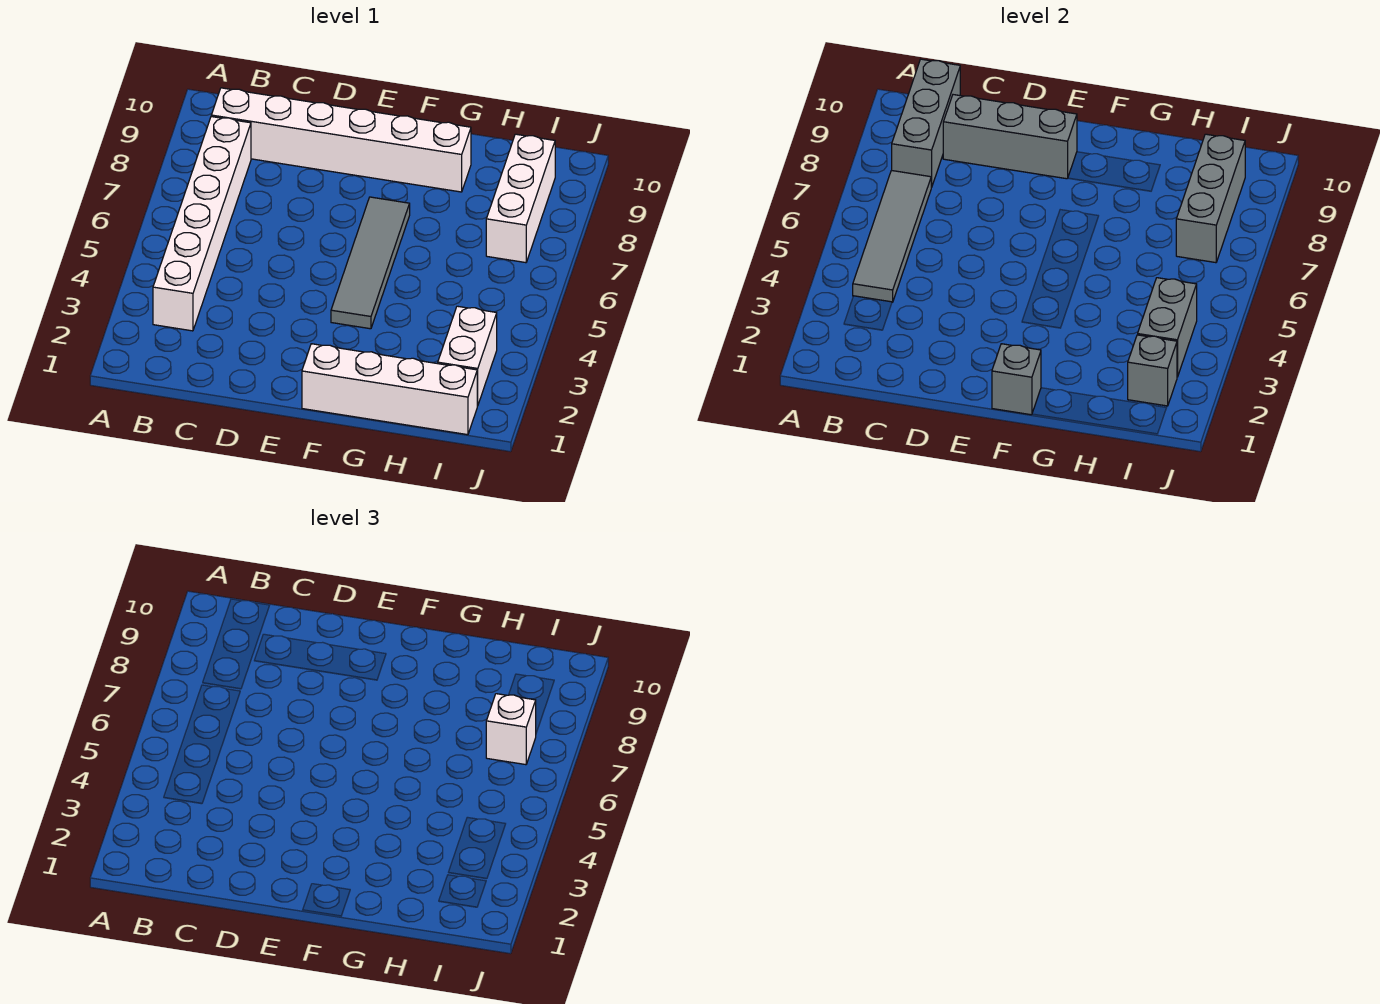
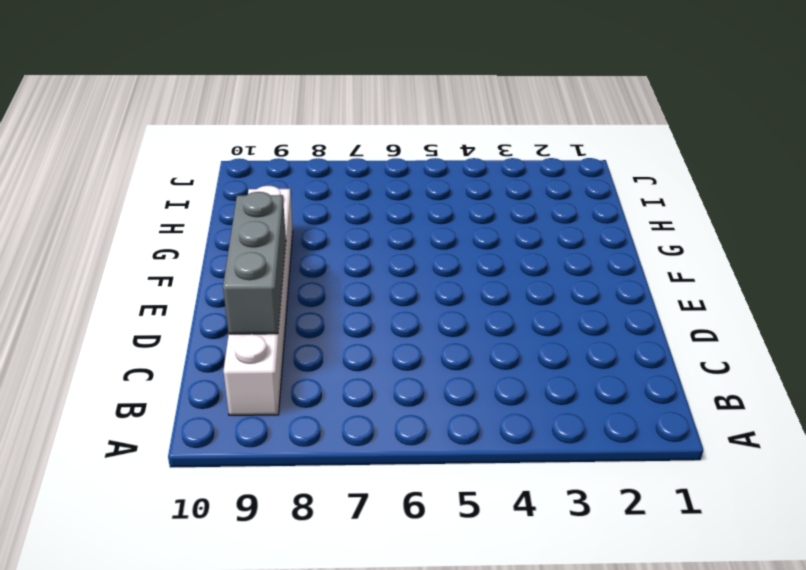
none -> white 1x6 brick [153,117,251,331]
none -> white 1x4 brick [302,344,477,435]
none -> grey 1x4 tile [331,197,410,329]

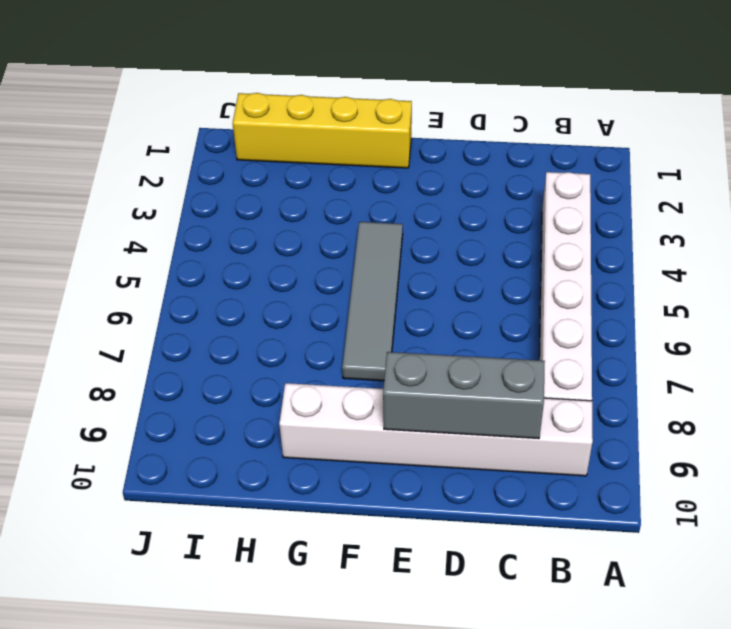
yellow 1x4 brick [233,93,412,168] -> white 1x4 brick [302,344,477,435]
none -> white 1x2 brick [438,306,497,406]
none -> white 1x3 brick [486,134,555,263]
none -> grey 1x4 tile [853,170,931,302]

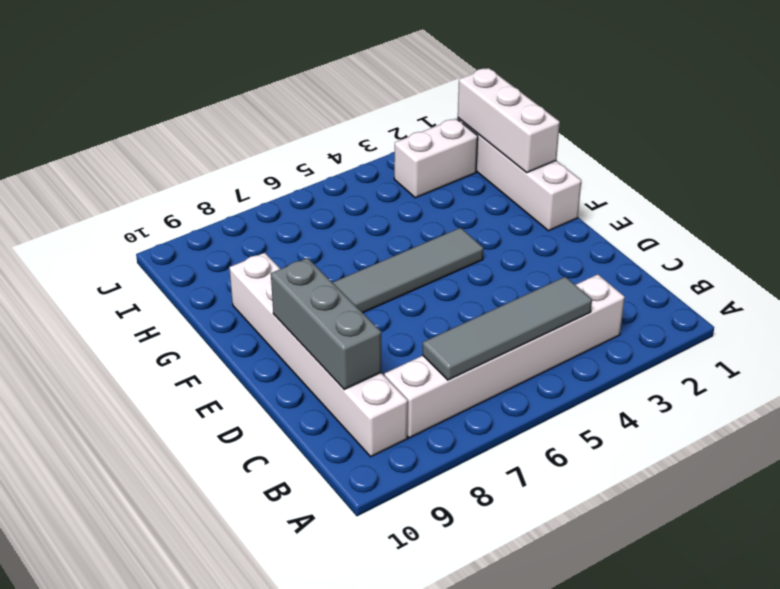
white 1x3 brick [458,68,560,173] -> white 1x3 brick turned to [486,134,555,263]
none -> grey 1x3 brick [892,59,960,187]
none -> grey 1x1 brick [992,344,1041,415]
none -> grey 1x1 brick [1128,335,1177,406]

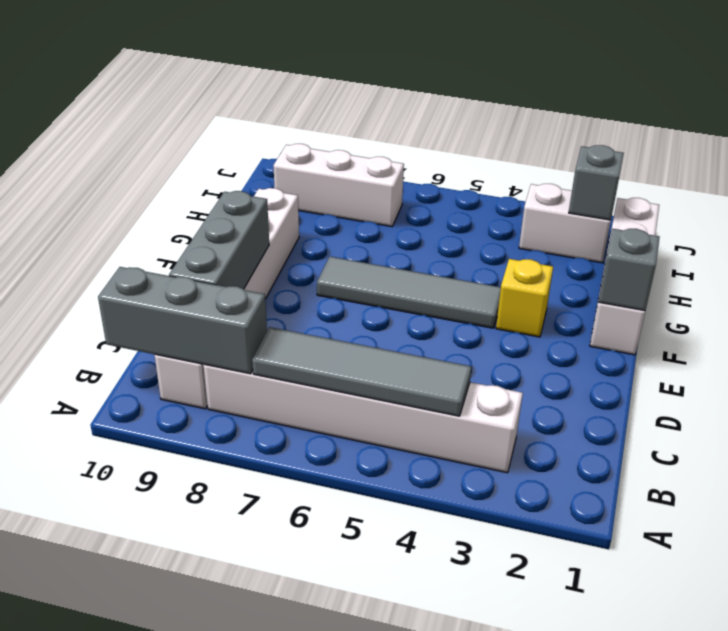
yellow 1x1 brick [496,259,553,337] -> none
none -> grey 1x2 brick [1138,278,1197,377]
none -> grey 1x3 brick [1176,134,1245,263]
none -> white 1x1 brick [486,694,536,765]

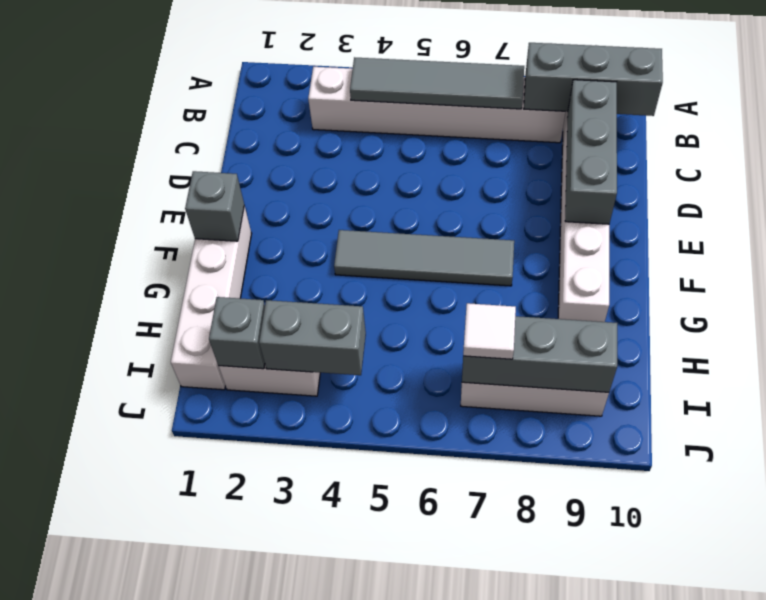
white 1x1 tile [463,303,516,359] -> white 1x1 brick [486,694,536,765]

